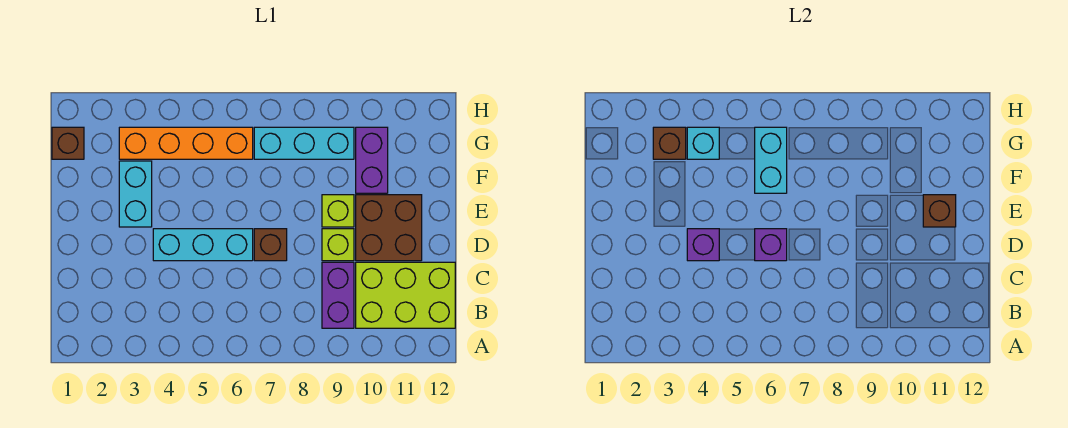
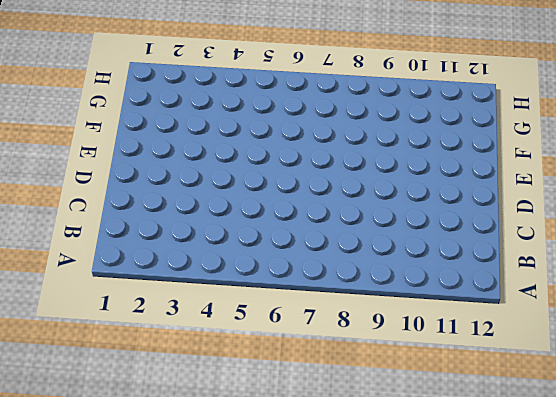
none -> purple 1x2 brick [322,262,354,328]
none -> lime 2x3 brick [356,262,455,328]
none -> cyan 1x3 brick [153,229,253,261]

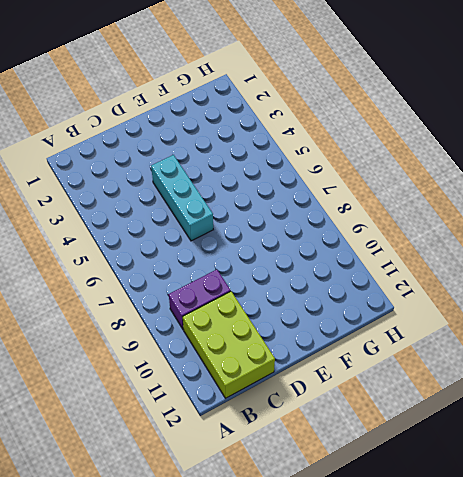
none -> brown 1x1 brick [254,229,287,261]
none -> lime 1x1 brick [322,229,354,261]
none -> brown 2x2 brick [356,195,422,261]

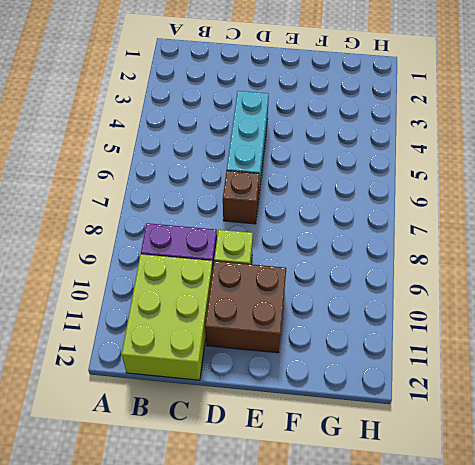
none -> cyan 1x2 brick [119,161,152,227]
none -> lime 1x1 brick [322,195,354,227]
none -> purple 1x2 brick [356,127,388,193]

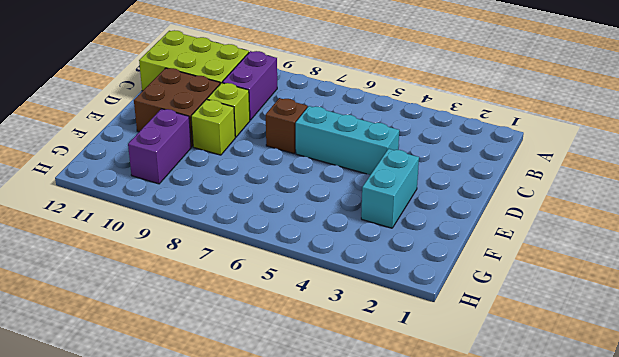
none -> brown 1x1 brick [52,127,84,159]
none -> orange 1x4 brick [119,127,253,159]
none -> cyan 1x3 brick [254,127,354,159]

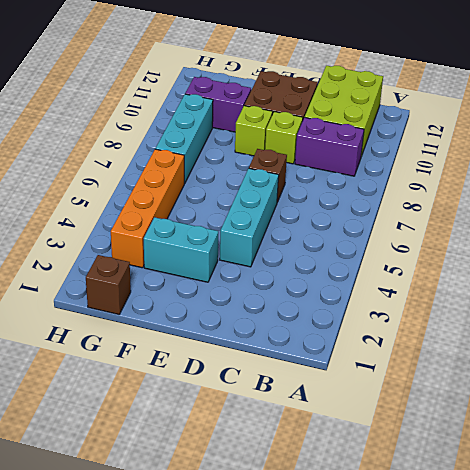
none -> purple 1x1 brick [687,229,719,261]
none -> purple 1x1 brick [755,229,787,261]
none -> brown 1x1 brick [923,195,956,227]

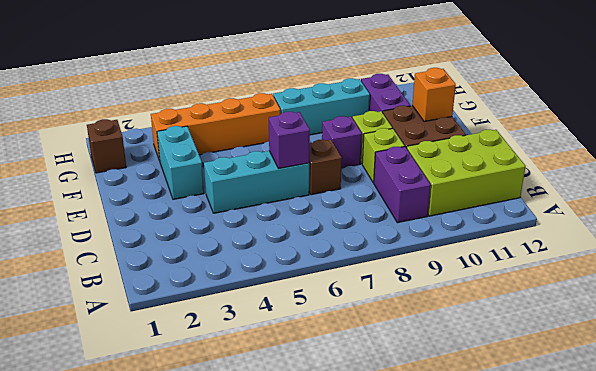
purple 1x1 brick [322,116,362,168] -> purple 1x1 brick moved to [687,229,719,261]
orange 1x1 brick [412,68,456,122] -> brown 1x1 brick [923,195,956,227]
none -> cyan 1x2 brick [755,127,787,193]
none -> brown 1x1 brick [653,127,686,159]
none -> cyan 1x1 brick [687,127,719,159]

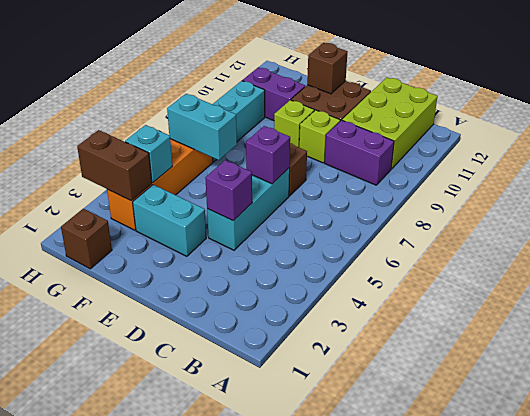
brown 1x2 brick [77,130,152,201] -> brown 1x1 brick [653,127,686,159]

